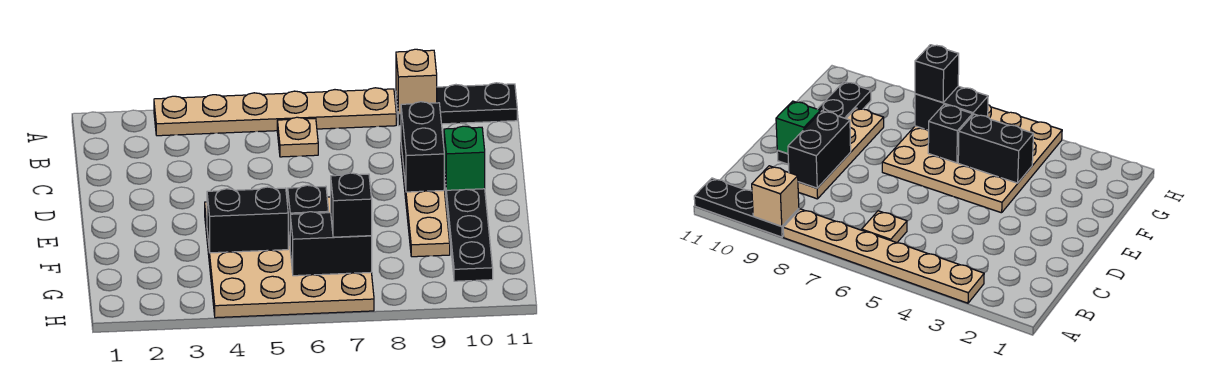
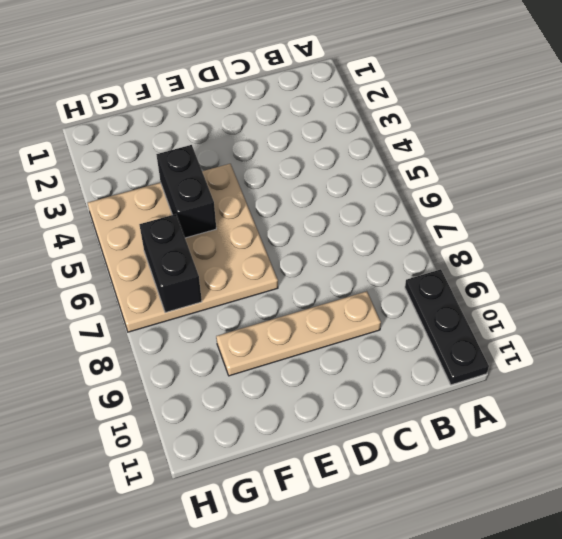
none -> tan 1x6 plate [154,88,396,136]
none -> tan 1x1 plate [277,117,318,157]
none -> black 1x4 plate [444,172,493,281]

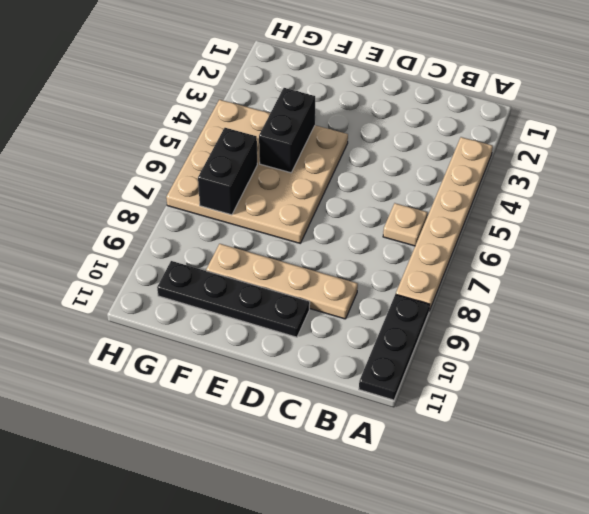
none -> tan 1x1 brick [396,49,437,113]
none -> black 1x2 brick [401,102,444,192]
none -> green 1x1 brick [444,126,485,190]

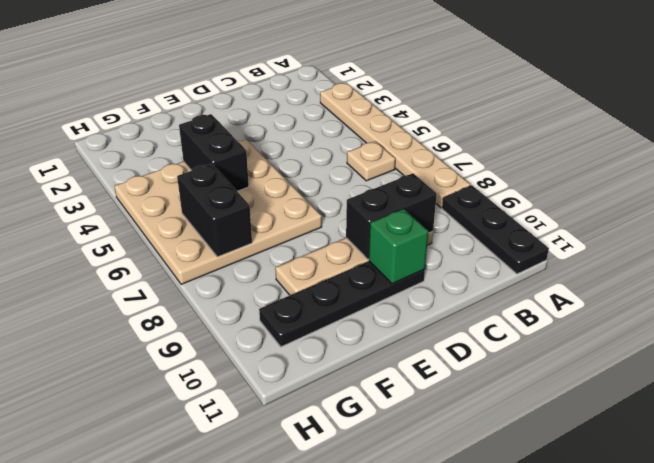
none -> tan 1x1 brick [396,49,437,113]
none -> black 1x1 brick [288,185,329,242]
none -> black 1x1 brick [331,173,372,237]

